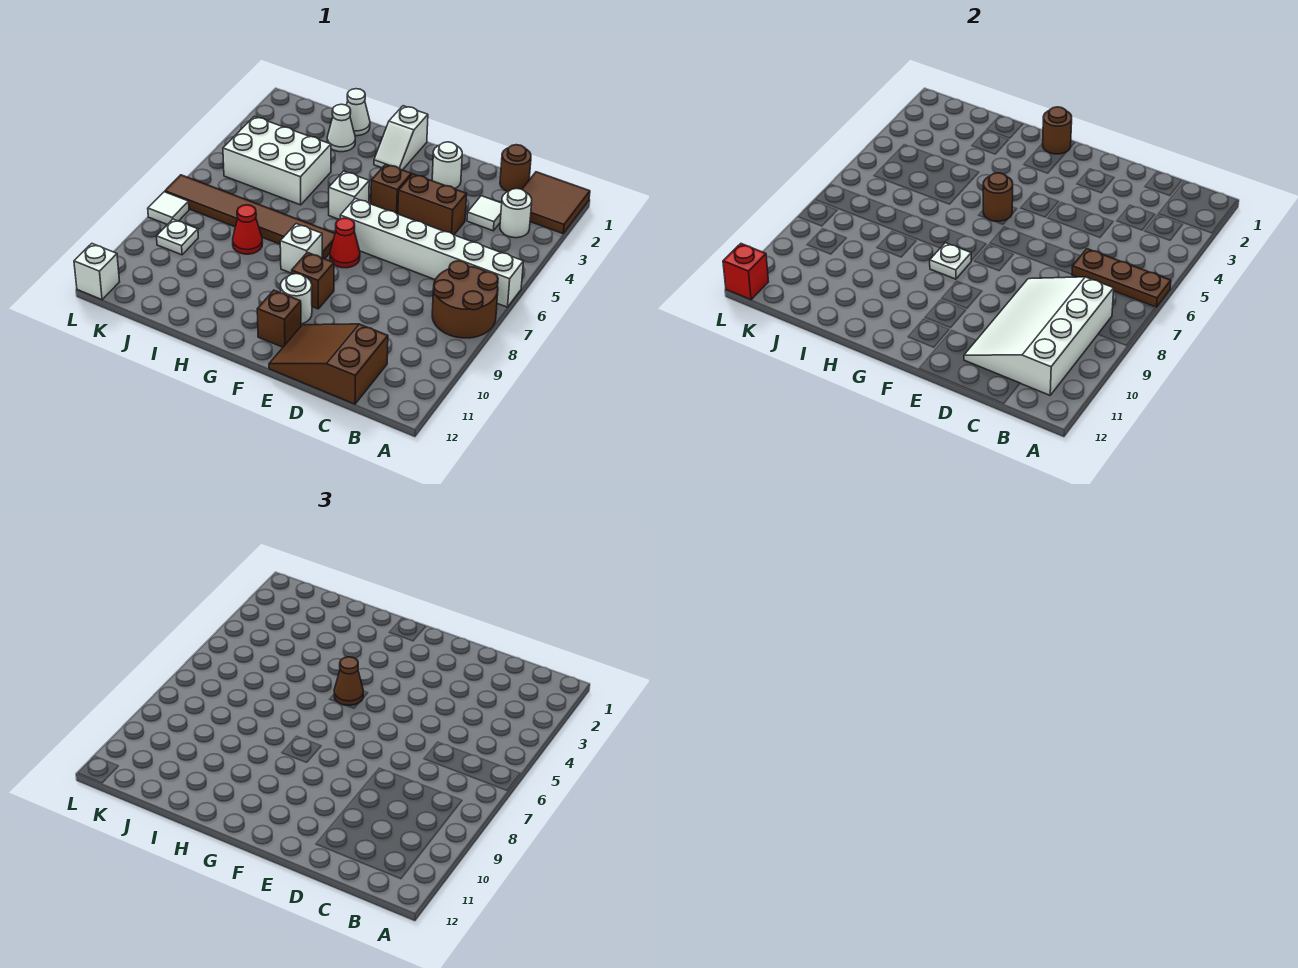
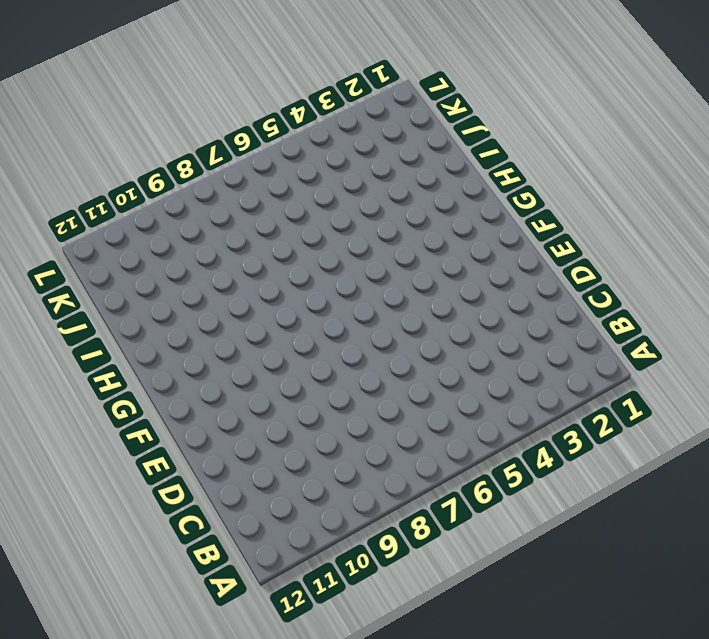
none -> brown 2x2 tile [522,172,590,234]
none -> white 1x6 brick [340,198,523,307]
none -> brown 2x2 round brick [432,261,498,338]
none -> white 1x1 round brick [500,189,532,238]

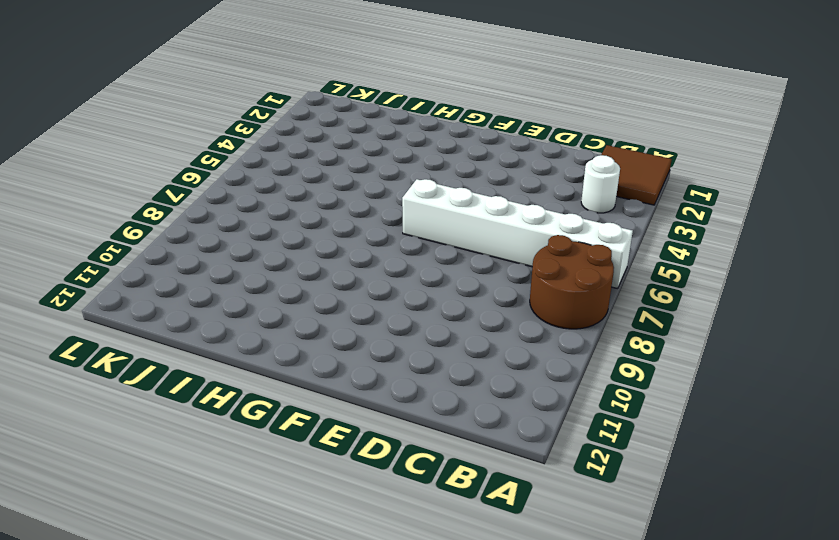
none -> brown 1x1 round brick [500,145,531,192]
none -> white 1x1 tile [467,196,502,231]
none -> brown 2x3 slope [269,324,388,404]
none -> brown 1x2 brick [398,174,467,235]

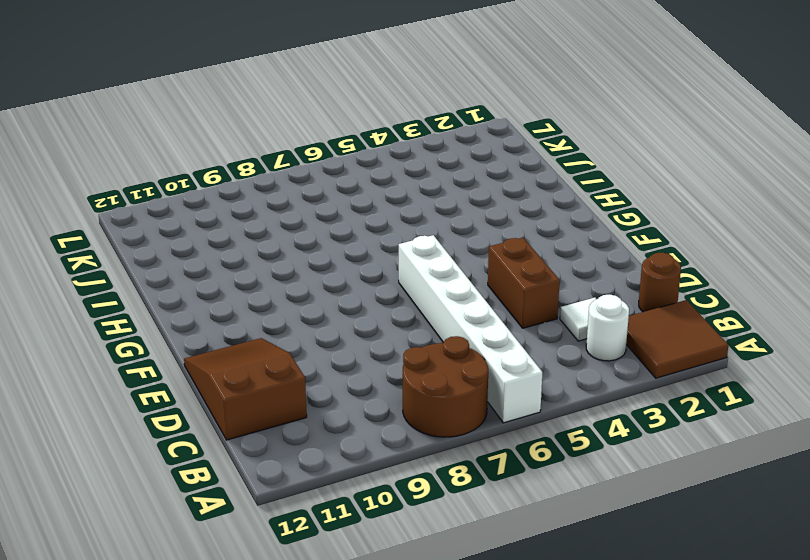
none -> white 1x1 round brick [432,142,462,189]
none -> brown 1x1 brick [371,164,411,214]
none -> red 1x1 cone [330,218,360,268]
none -> brown 1x1 brick [292,252,334,309]

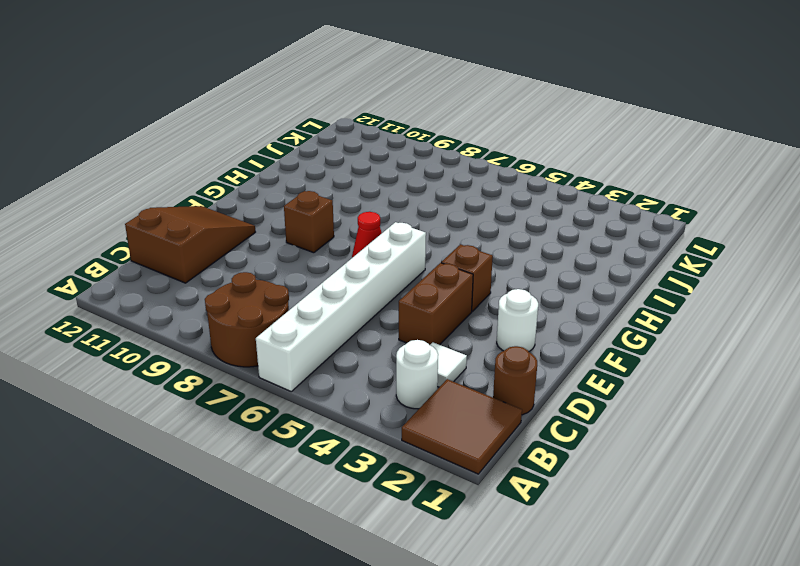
none -> white 1x1 round brick [281,274,312,324]
none -> brown 1x1 brick [257,290,301,347]
none -> white 1x2 slope [374,106,428,170]
none -> white 1x1 brick [329,171,369,219]

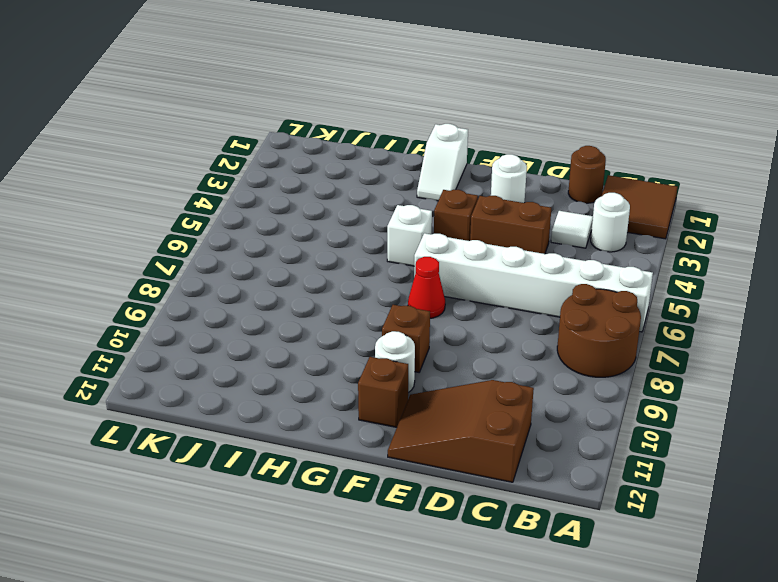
none -> brown 1x6 tile [165,175,335,259]
none -> white 1x1 brick [280,224,322,273]
none -> white 1x1 cone [347,89,370,136]
none -> white 1x1 cone [327,104,355,152]

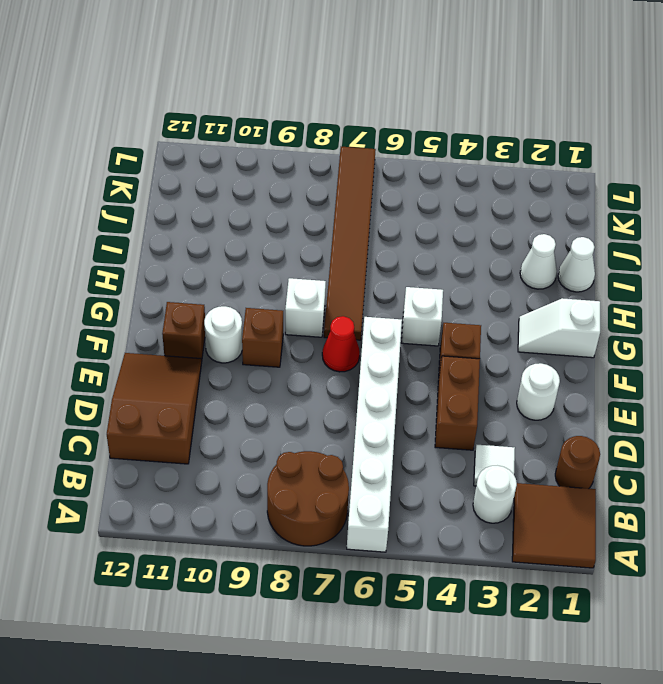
none -> white 2x3 brick [223,116,331,205]
none -> red 1x1 cone [233,205,263,254]
none -> white 1x1 plate [157,219,198,255]
none -> white 1x1 tile [148,192,189,225]

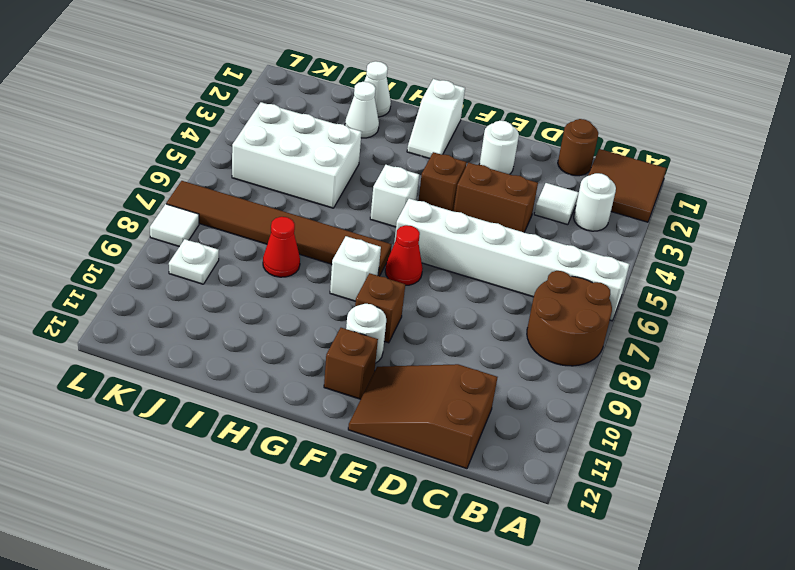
none -> white 1x1 brick [74,244,120,300]
none -> brown 1x3 plate [1072,249,1171,307]
none -> white 3x4 slope [964,277,1114,395]
none -> brown 1x1 round brick [1043,107,1072,154]

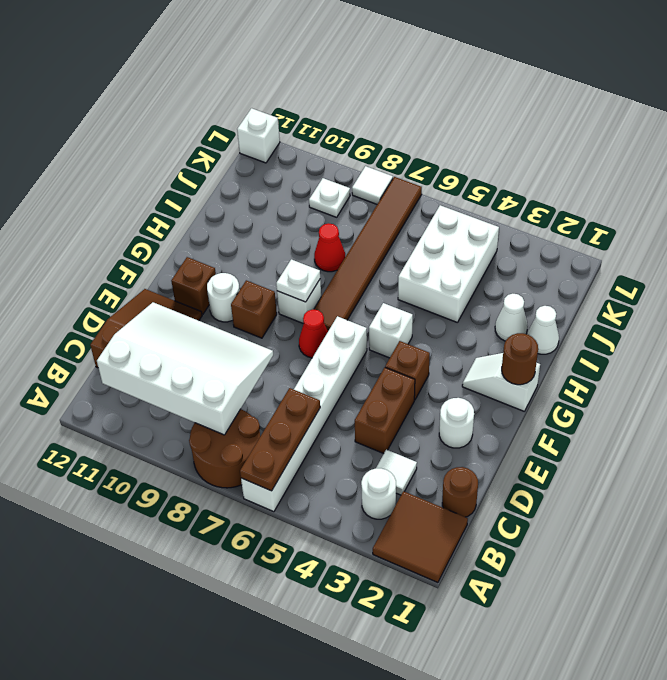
none -> brown 1x1 round brick [983,173,1013,221]
none -> red 1x1 brick [723,244,769,300]
none -> brown 1x1 cone [334,657,363,705]

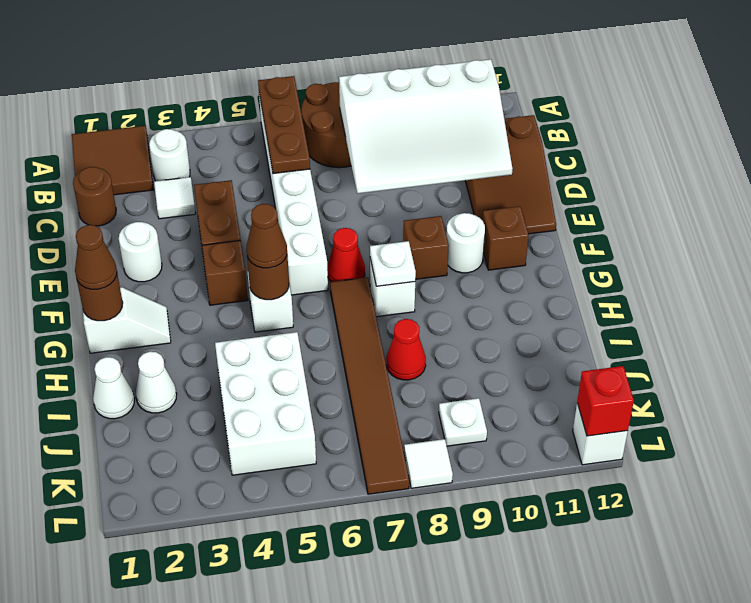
brown 1x1 cone [75,225,117,289] -> none

